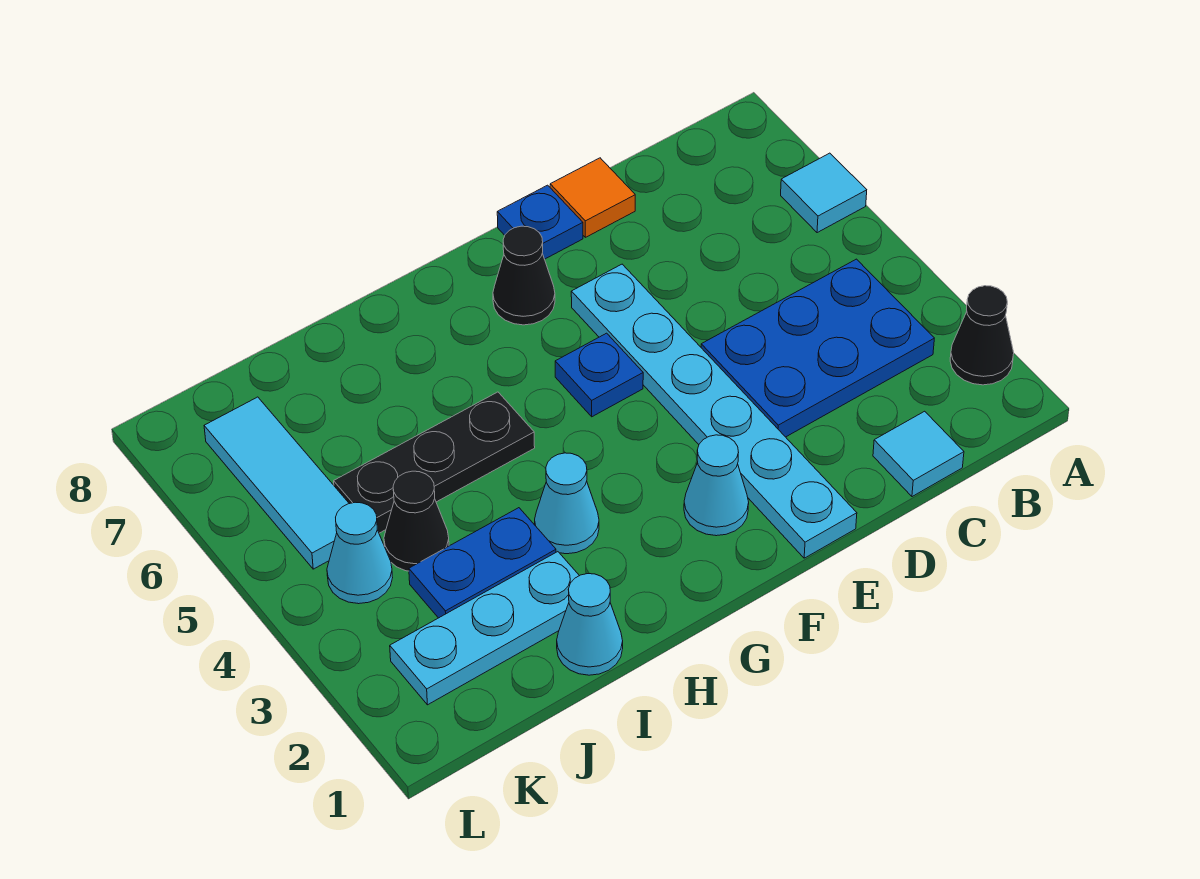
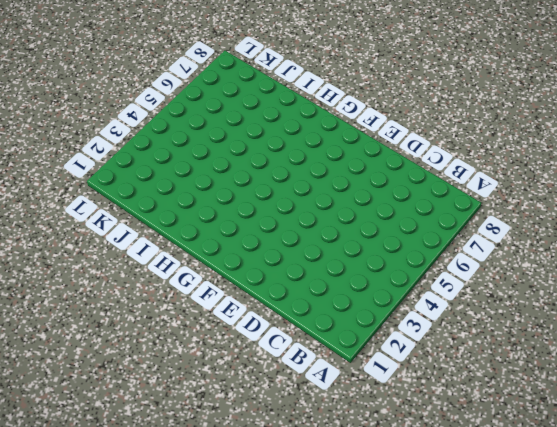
none -> black 1x1 cone [950,286,1014,385]
none -> cyan 1x1 tile [781,153,867,233]
none -> blue 2x3 plate [701,259,934,437]

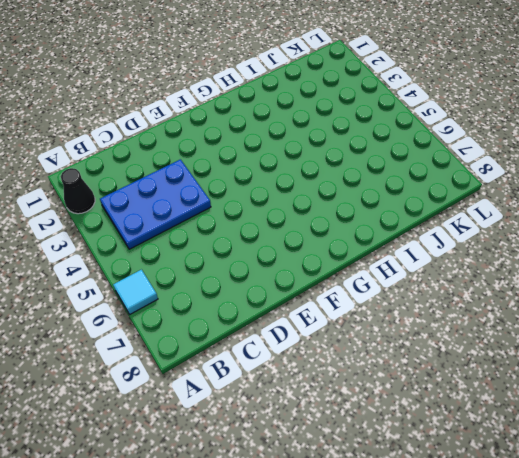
none -> cyan 1x1 tile [873,411,964,497]
none -> orange 1x1 tile [550,158,635,237]
none -> cyan 1x6 plate [571,264,857,558]

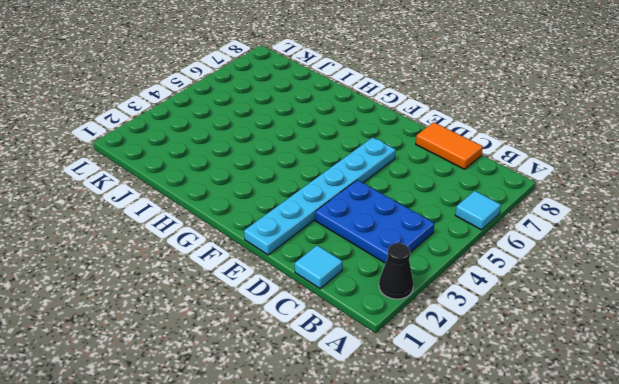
orange 1x2 tile [416,122,483,169] -> orange 1x1 tile [550,158,635,237]
none -> blue 1x1 plate [497,185,583,259]
none -> cyan 1x1 cone [684,435,749,536]
none -> blue 1x1 plate [555,333,643,417]

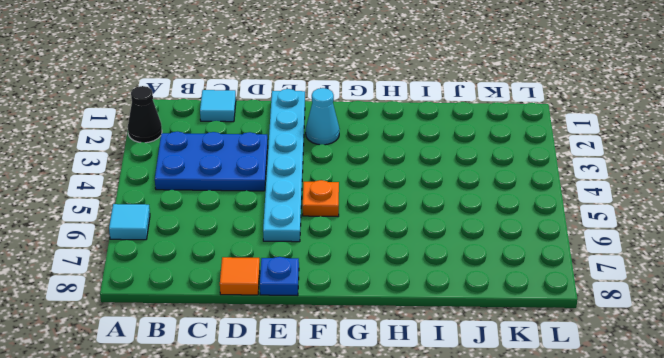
orange 1x1 plate [303,180,339,217] -> blue 1x1 plate [555,333,643,417]
none -> black 1x1 cone [493,226,555,325]
none -> cyan 1x1 cone [535,453,599,554]
none -> black 1x3 plate [334,392,535,533]

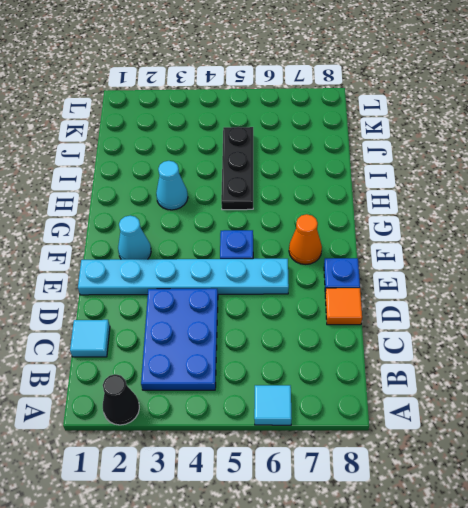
orange 1x1 cone [289,214,322,265] -> black 1x1 cone [493,226,555,325]
none -> cyan 1x1 cone [557,574,623,675]
none -> cyan 1x3 plate [390,552,579,705]
none -> blue 1x2 plate [409,508,556,618]

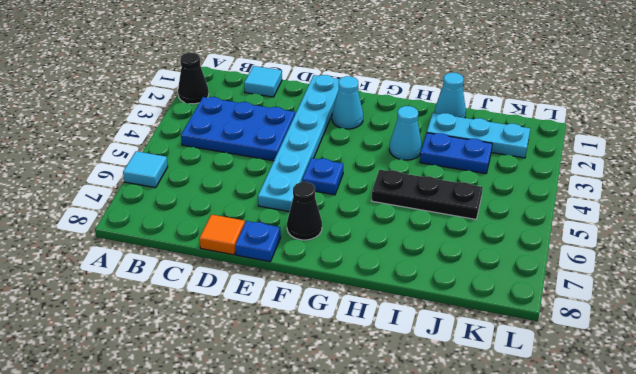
none -> black 1x1 cone [384,471,449,571]
none -> cyan 1x1 cone [327,502,393,604]
none -> cyan 1x3 tile [204,397,349,569]

